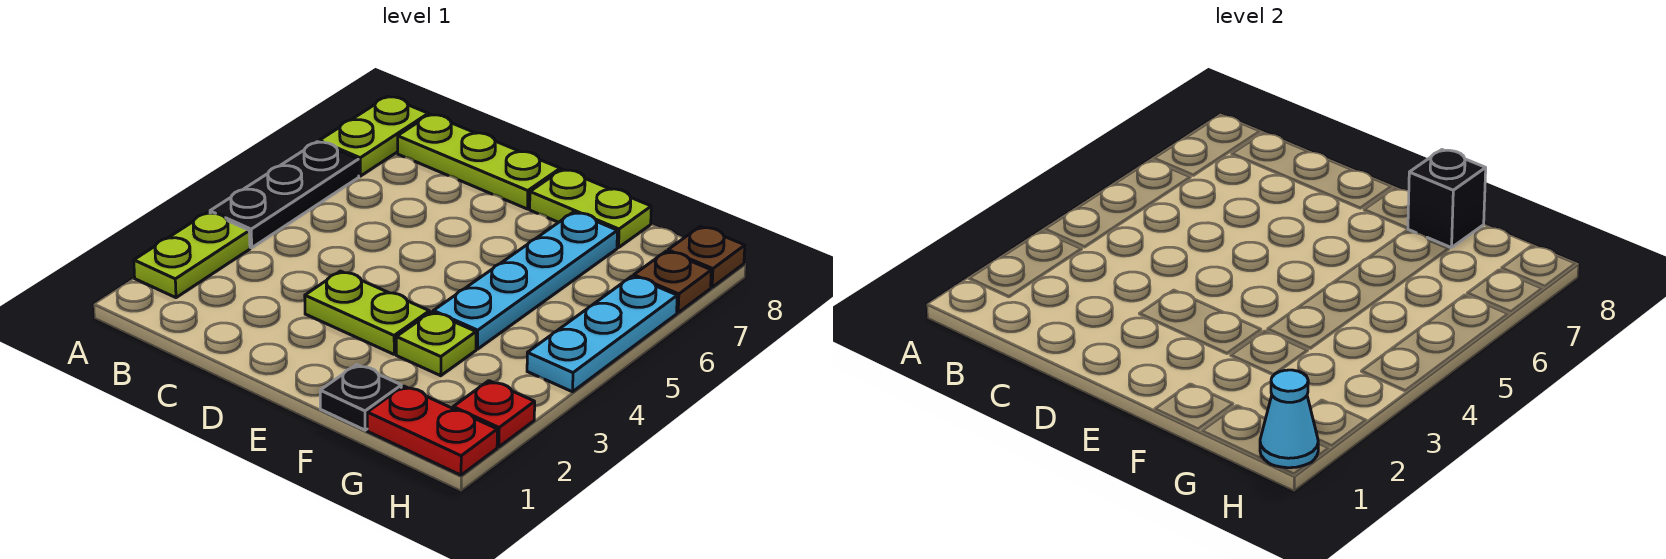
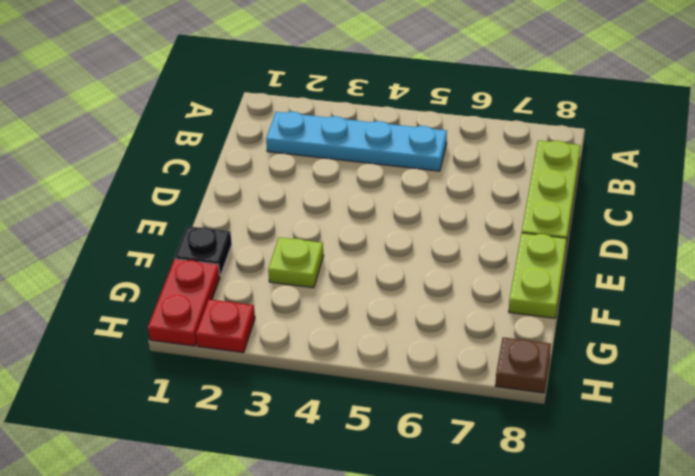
cyan 1x4 plate [266,112,447,171] -> cyan 1x4 plate moved to [433,212,617,349]
none -> lime 1x2 plate [134,212,250,298]
none -> black 1x3 plate [210,142,359,248]
none -> lime 1x2 plate [319,97,428,176]

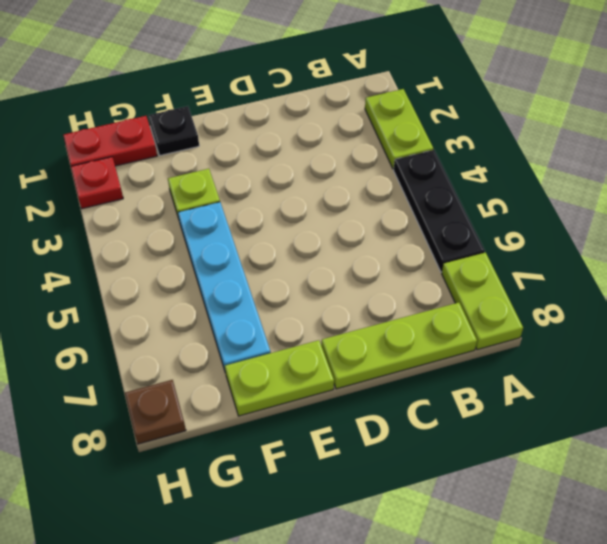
none -> lime 1x2 plate [305,271,429,354]
none -> cyan 1x3 plate [527,276,677,392]
none -> brown 1x1 plate [634,251,711,313]

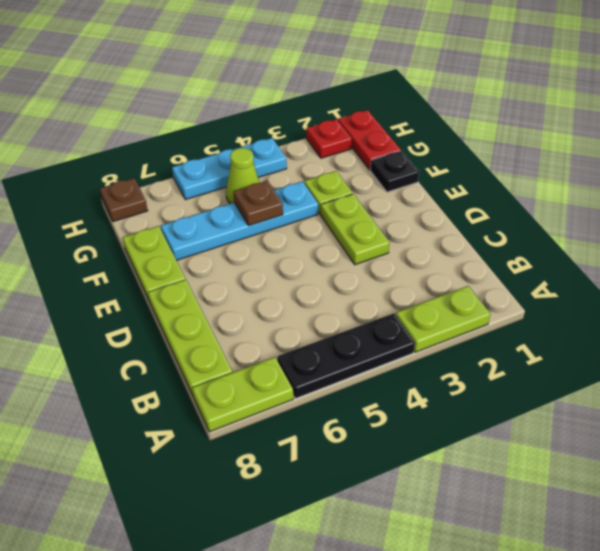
brown 1x1 plate [233,181,283,226] -> brown 1x1 plate moved to [634,251,711,313]
lime 1x1 cone [226,148,260,204] -> none
none -> black 1x1 brick [1408,150,1486,248]
none -> cyan 1x1 cone [1260,370,1318,468]

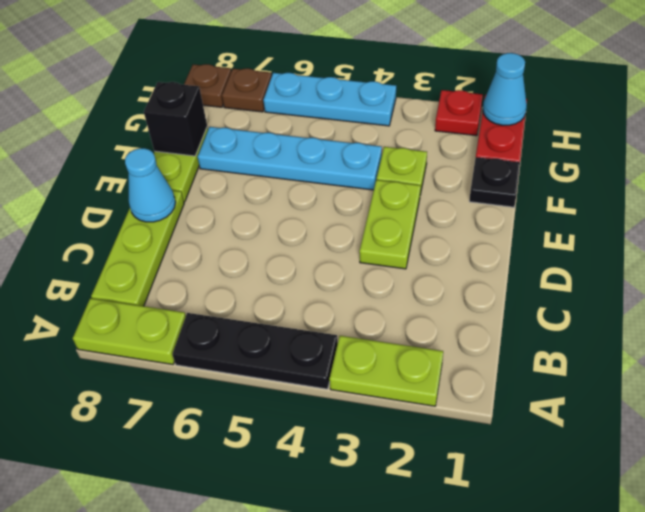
cyan 1x1 cone [125,148,176,222] -> none

